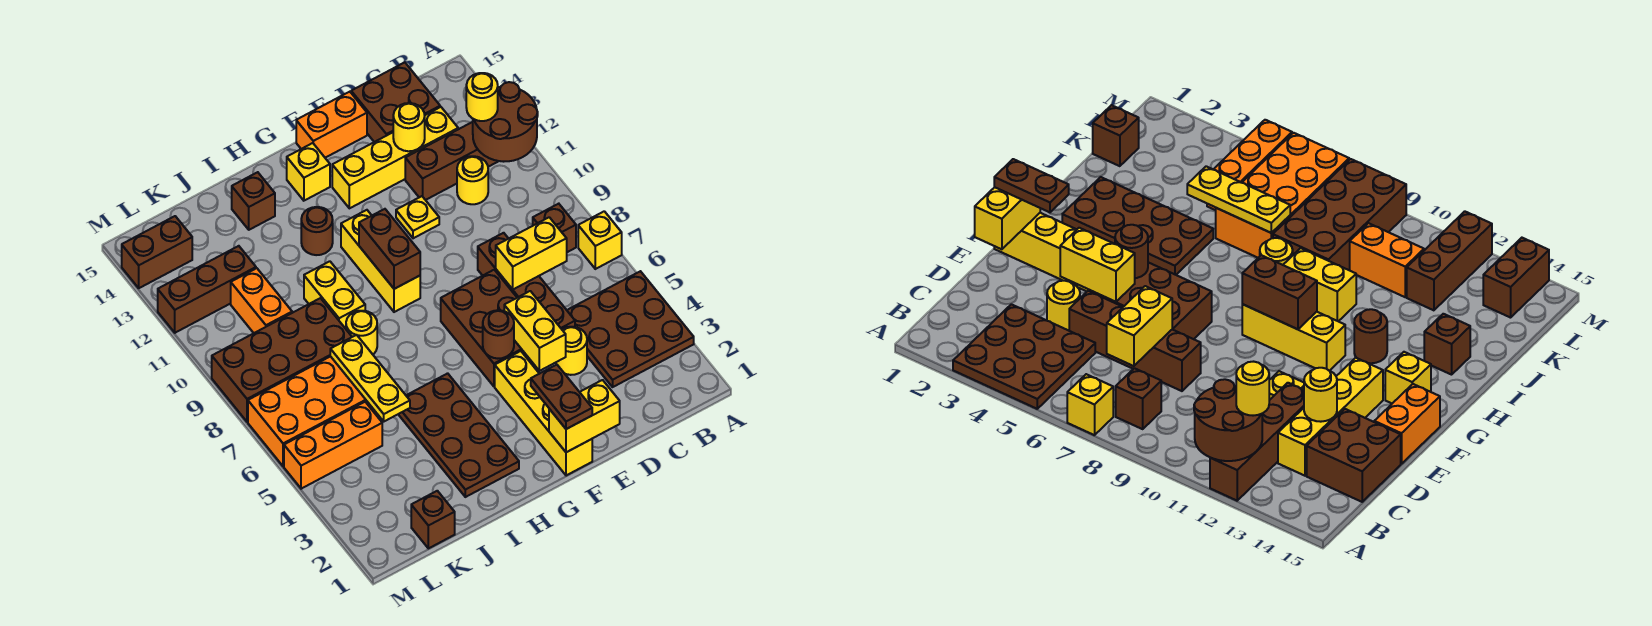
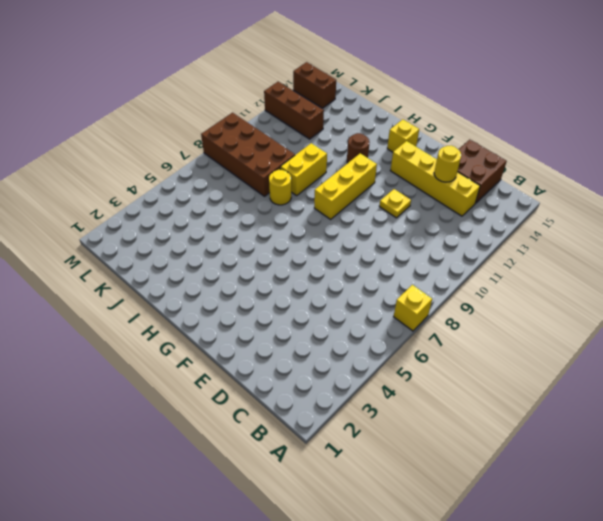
none -> brown 3x3 plate [567,271,694,387]
none -> brown 1x4 brick [405,122,498,200]
none -> brown 1x1 brick [533,204,576,252]
none -> yellow 1x1 round brick [457,156,488,204]

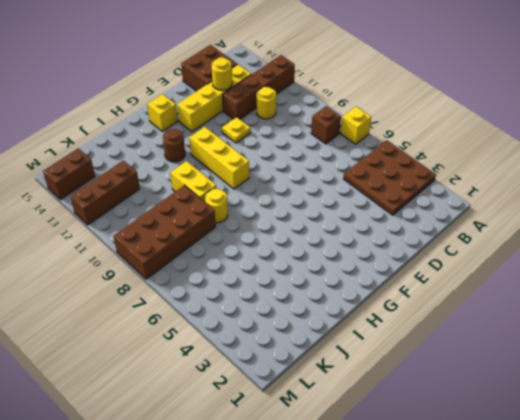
none -> yellow 1x1 round brick [556,327,587,375]
none -> brown 1x4 brick [478,233,575,329]
none -> brown 2x3 brick [441,270,534,386]
none -> orange 1x2 brick [296,92,367,158]

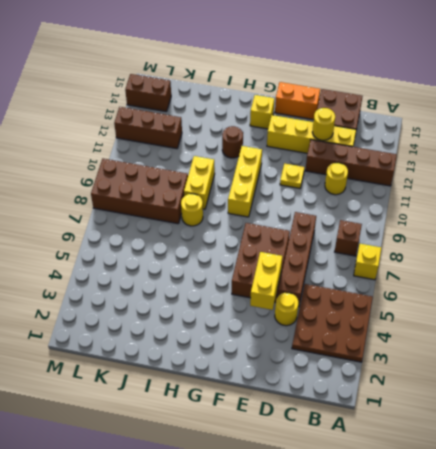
none -> yellow 1x4 brick [495,351,592,476]
none -> brown 2x4 plate [398,373,519,497]
none -> brown 1x1 brick [232,172,275,230]
none -> orange 2x4 brick [248,356,379,466]

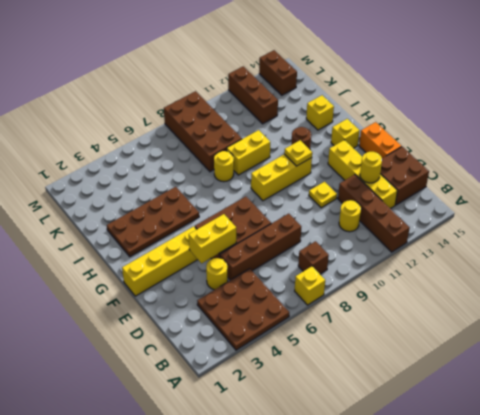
yellow 1x1 plate [284,140,312,166] -> none
yellow 1x1 brick [306,95,334,130] -> brown 1x1 brick [232,172,275,230]
none -> orange 2x4 brick [248,356,379,466]
none -> brown 1x1 brick [411,491,455,548]
none -> orange 1x3 brick [284,402,382,489]
none -> orange 1x2 brick [231,268,292,333]

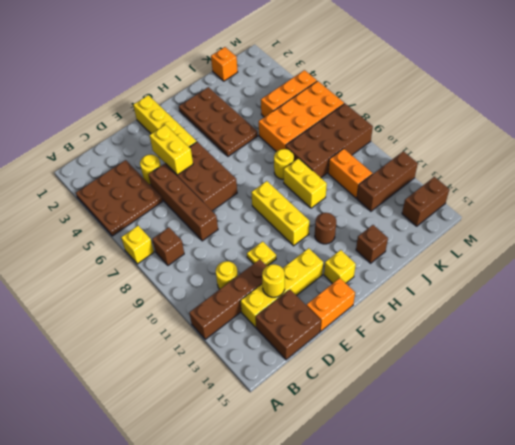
orange 1x1 brick [211,47,238,81] -> brown 1x1 brick [411,491,455,548]
none -> brown 2x2 round brick [473,82,538,162]
none -> yellow 1x2 brick [496,217,567,289]
none -> yellow 1x2 brick [549,380,620,452]
none -> brown 1x1 round brick [483,310,514,359]

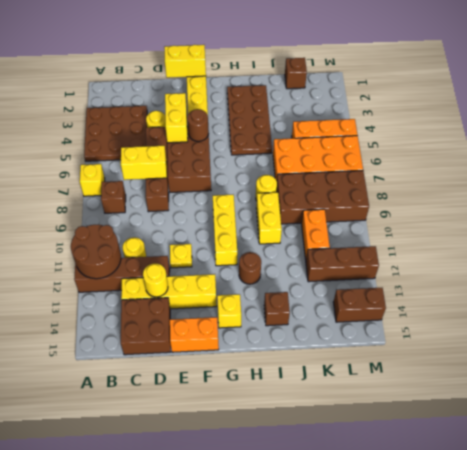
none -> brown 1x2 brick [359,209,420,289]
none -> yellow 1x3 plate [330,335,410,421]
none -> yellow 1x1 round brick [466,73,498,121]
none -> brown 1x2 plate [531,365,592,429]

